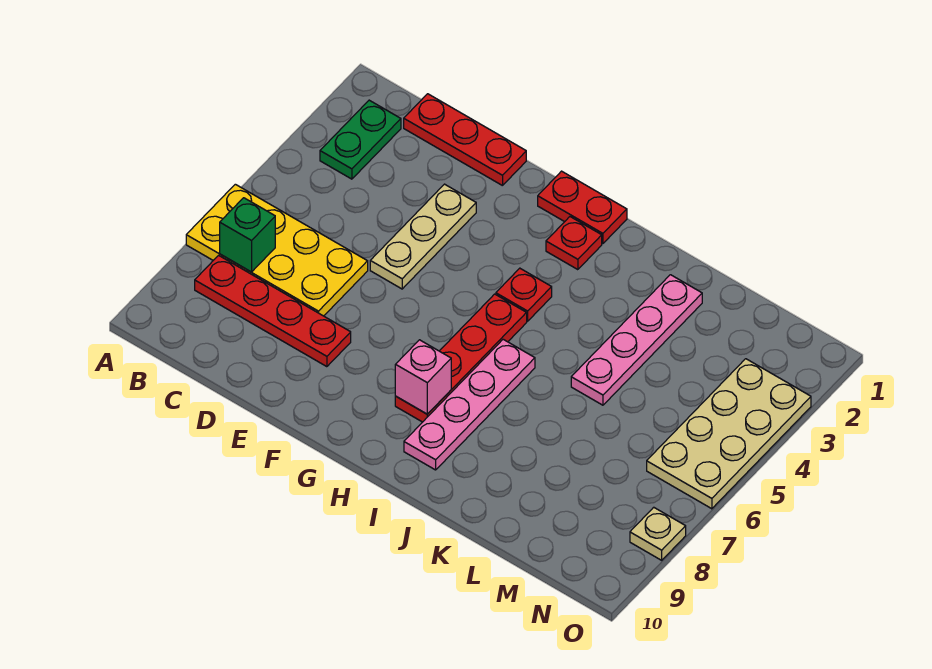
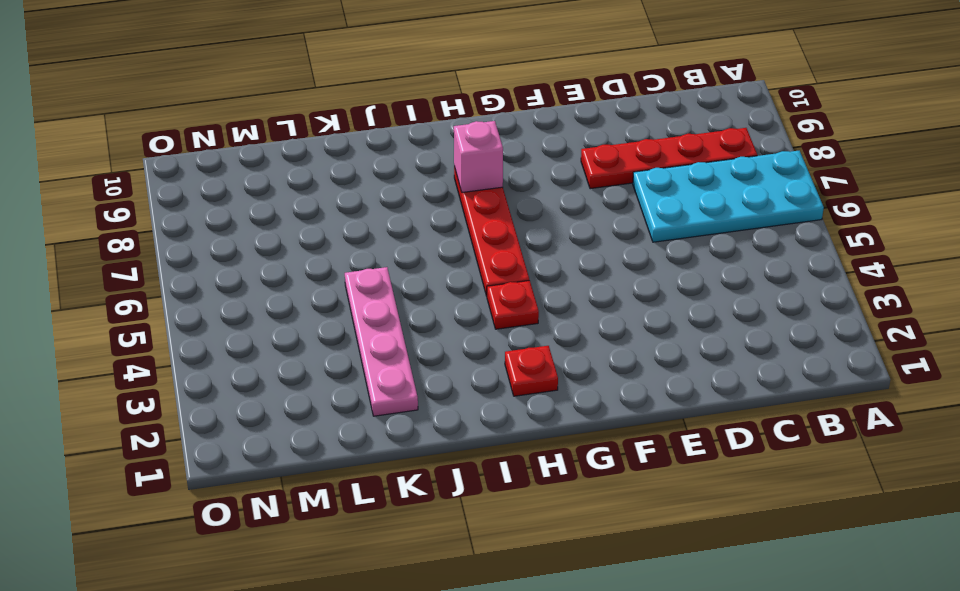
cyan 2x4 plate [633,151,824,242] -> yellow 2x4 plate [186,184,368,316]
none -> green 1x2 plate [320,100,401,179]
none -> red 1x3 plate [404,94,526,186]
none -> tan 1x3 plate [370,184,476,289]

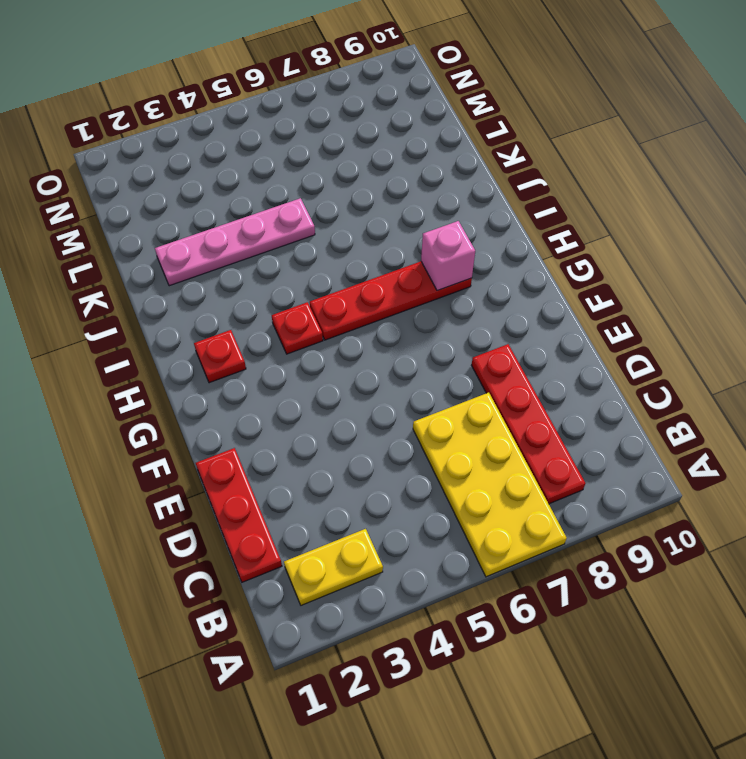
yellow 1x2 plate [284,529,383,605] -> green 1x2 plate [320,100,401,179]
none -> tan 1x3 plate [370,184,476,289]
none -> red 1x2 plate [538,171,627,244]
none -> pink 1x4 plate [404,339,535,470]

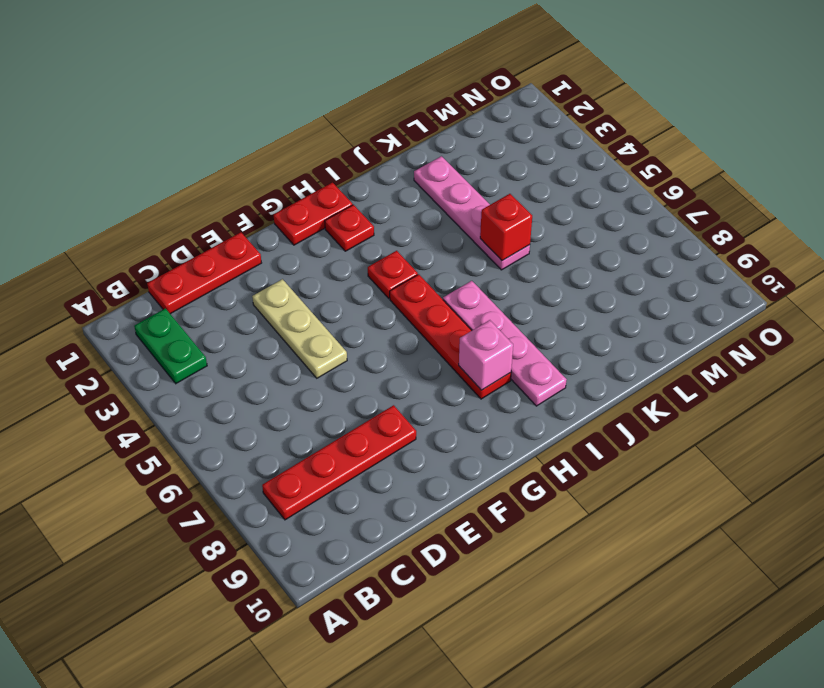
red 1x1 brick [480,194,532,261] -> none
none -> yellow 2x4 plate [186,184,368,316]
none -> tan 2x4 plate [647,359,811,509]
none -> tan 1x1 plate [630,507,686,560]

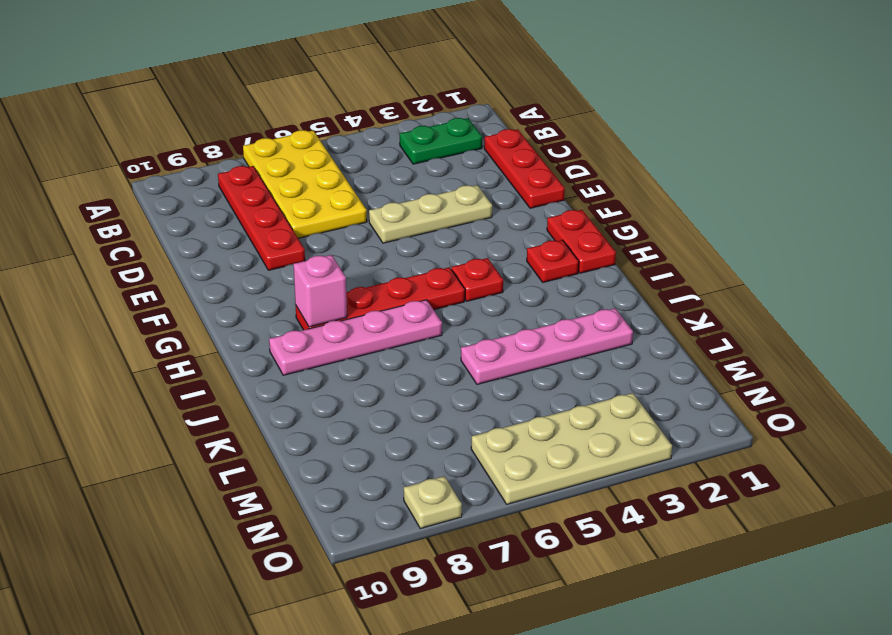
none -> green 1x1 brick [220,198,275,272]

